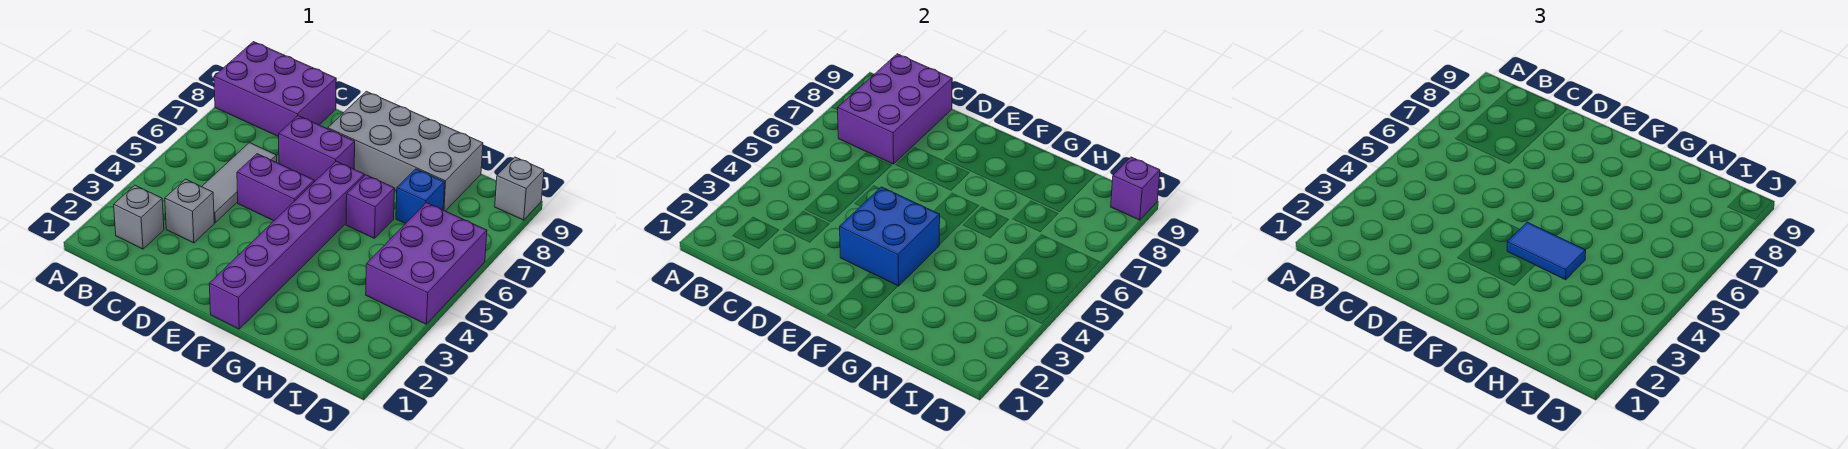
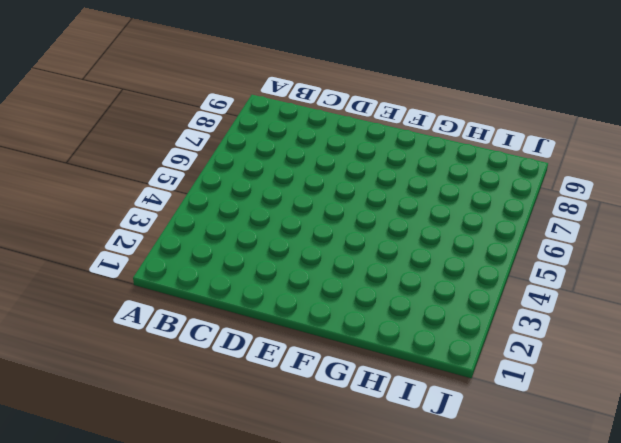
none -> purple 2x3 brick [214,42,336,137]
none -> grey 1x1 brick [114,185,164,249]
none -> grey 1x1 brick [165,179,214,243]

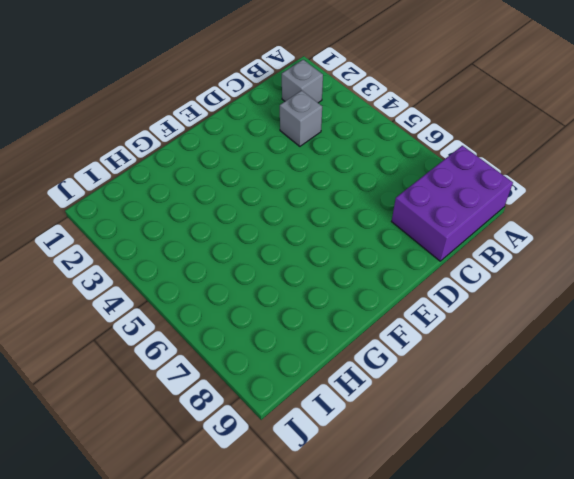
none -> grey 1x3 tile [202,143,277,223]
none -> purple 1x2 brick [237,154,314,221]
none -> purple 1x2 brick [279,116,355,182]

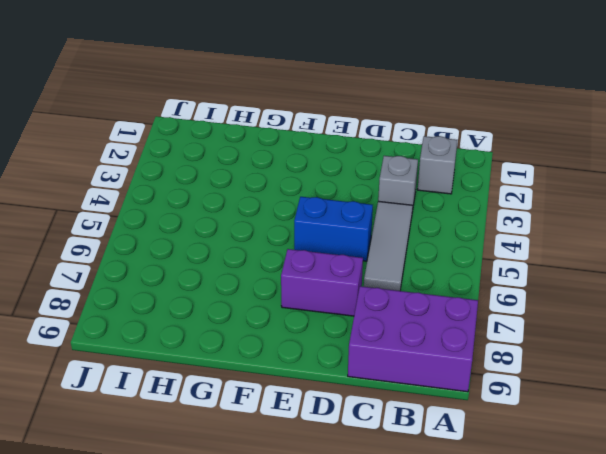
blue 1x2 brick [294,197,373,261] -> purple 1x2 brick [237,154,314,221]
none -> grey 2x4 brick [328,91,483,211]
none -> purple 1x6 brick [209,161,364,329]
none -> purple 1x1 brick [346,175,395,238]

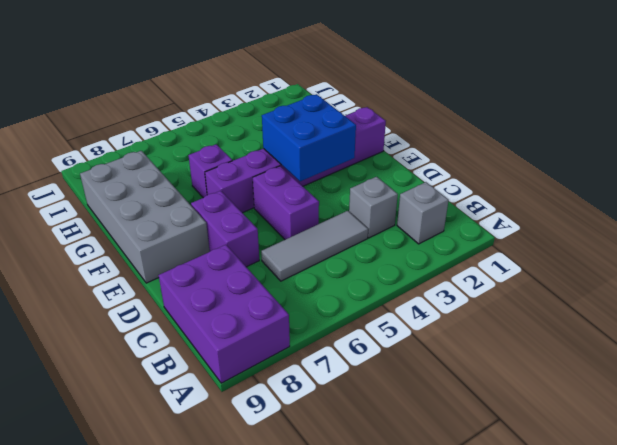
none -> blue 1x1 brick [396,169,445,224]
none -> purple 2x3 brick [366,203,487,324]
none -> grey 1x1 brick [495,157,544,220]

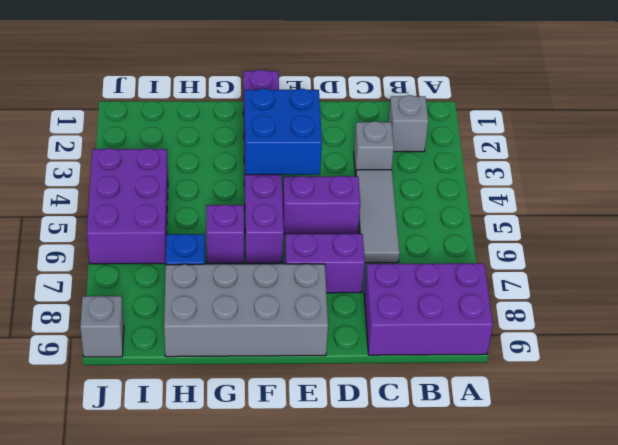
none -> purple 2x3 brick [837,54,952,164]
none -> purple 1x1 brick [1111,157,1160,220]
none -> blue 1x2 tile [1507,222,1586,280]

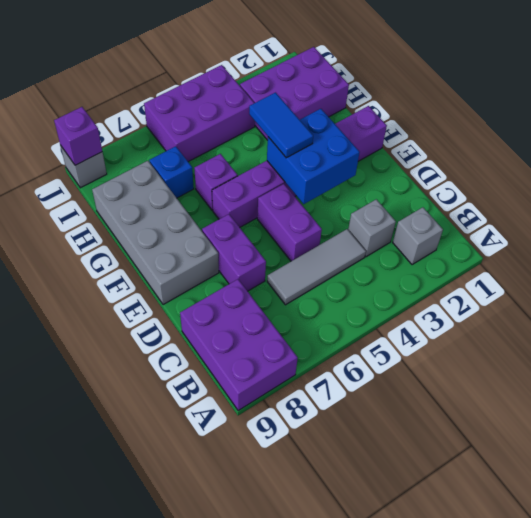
purple 2x3 brick [240,47,349,140] -> purple 2x3 brick moved to [837,54,952,164]

